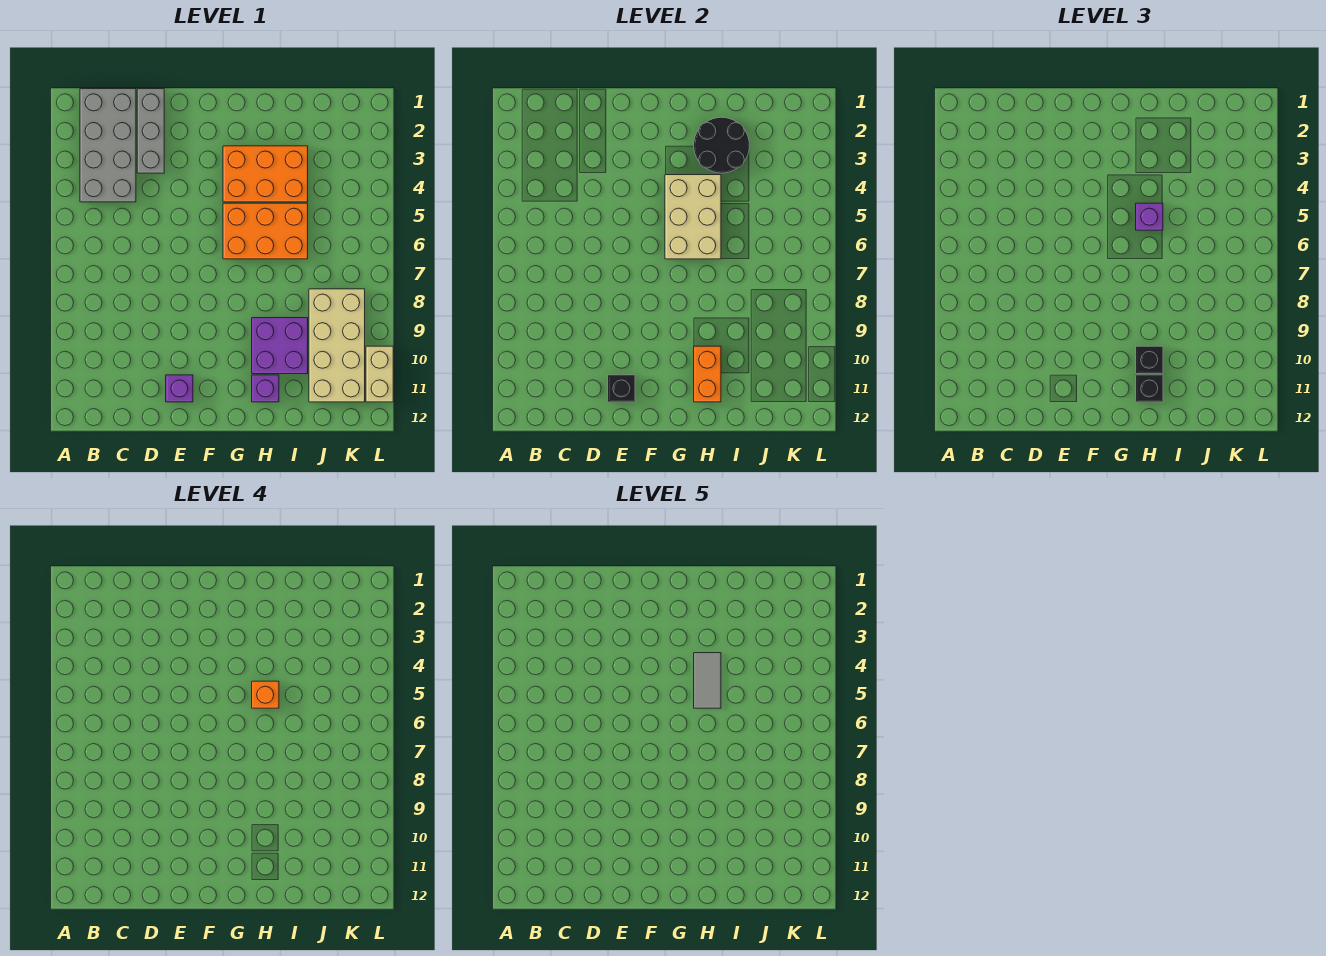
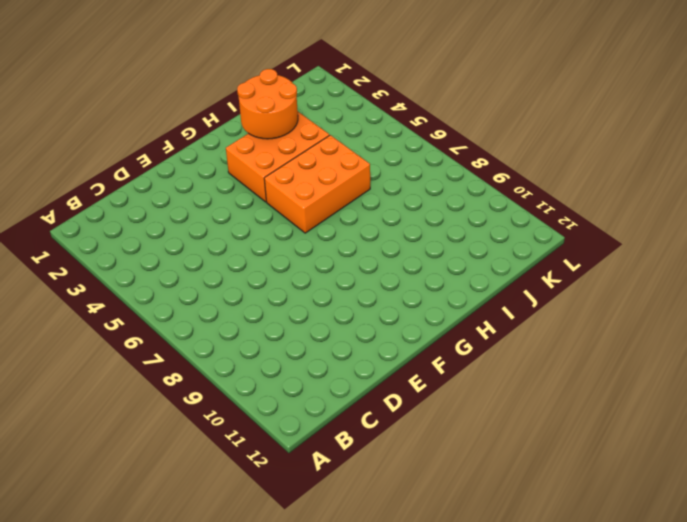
orange 2x2 round brick [237,69,298,139] -> black 2x2 round brick [694,117,749,173]
none -> grey 2x4 brick [80,89,136,202]
none -> grey 1x3 brick [137,89,164,173]
none -> purple 1x1 brick [166,375,193,402]

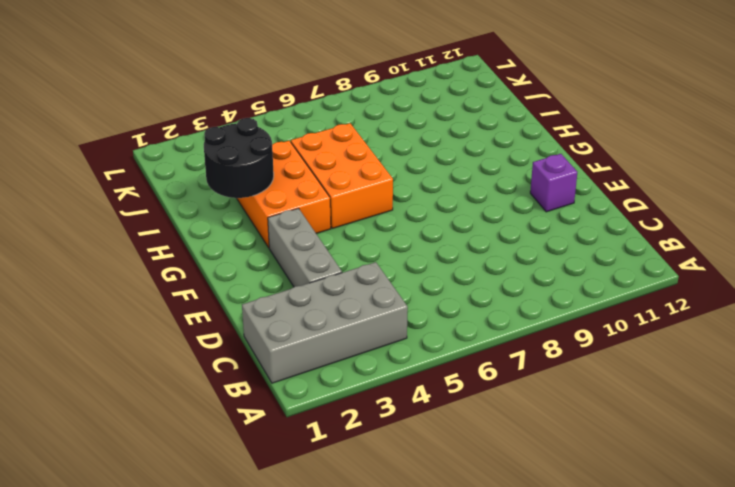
grey 1x3 brick [268,208,342,287] -> grey 1x3 brick turned to [137,89,164,173]
none -> purple 2x2 brick [252,318,308,374]
none -> purple 1x1 brick [252,375,279,402]
none -> tan 2x4 brick [309,289,365,402]

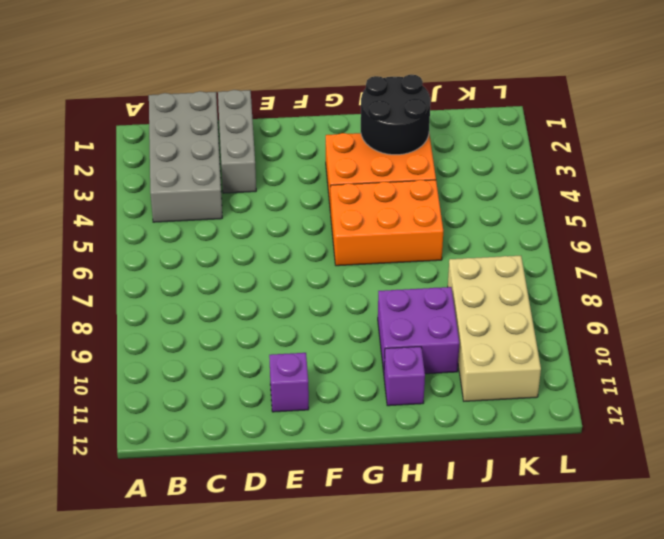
none -> tan 1x2 brick [366,346,393,402]
none -> black 1x1 brick [608,375,635,402]
none -> tan 2x3 brick [665,175,721,259]

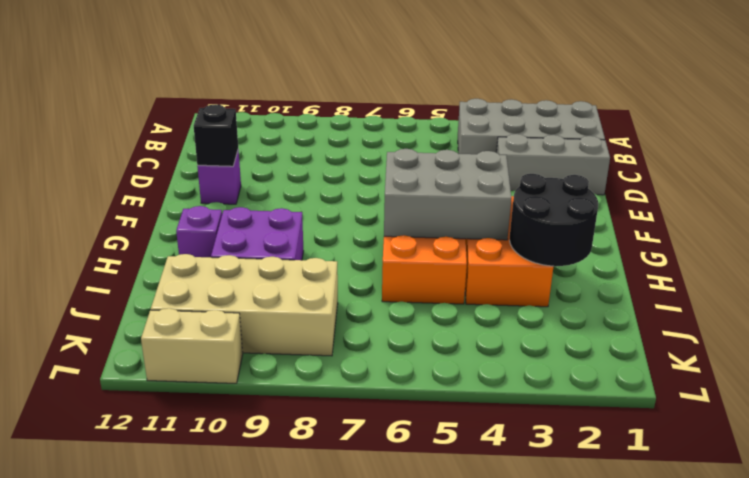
grey 2x3 brick [384,149,512,240] -> tan 2x3 brick [665,175,721,259]
none -> orange 1x2 brick [694,346,721,402]
none -> purple 1x1 brick [1136,203,1163,230]
none -> black 1x1 brick [1136,346,1163,374]

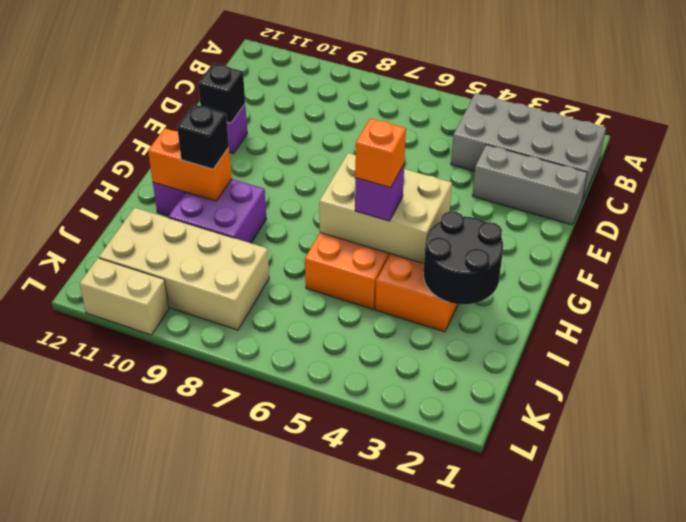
none -> black 1x1 brick [1136,375,1163,402]
none -> grey 1x2 tile [694,653,721,708]

